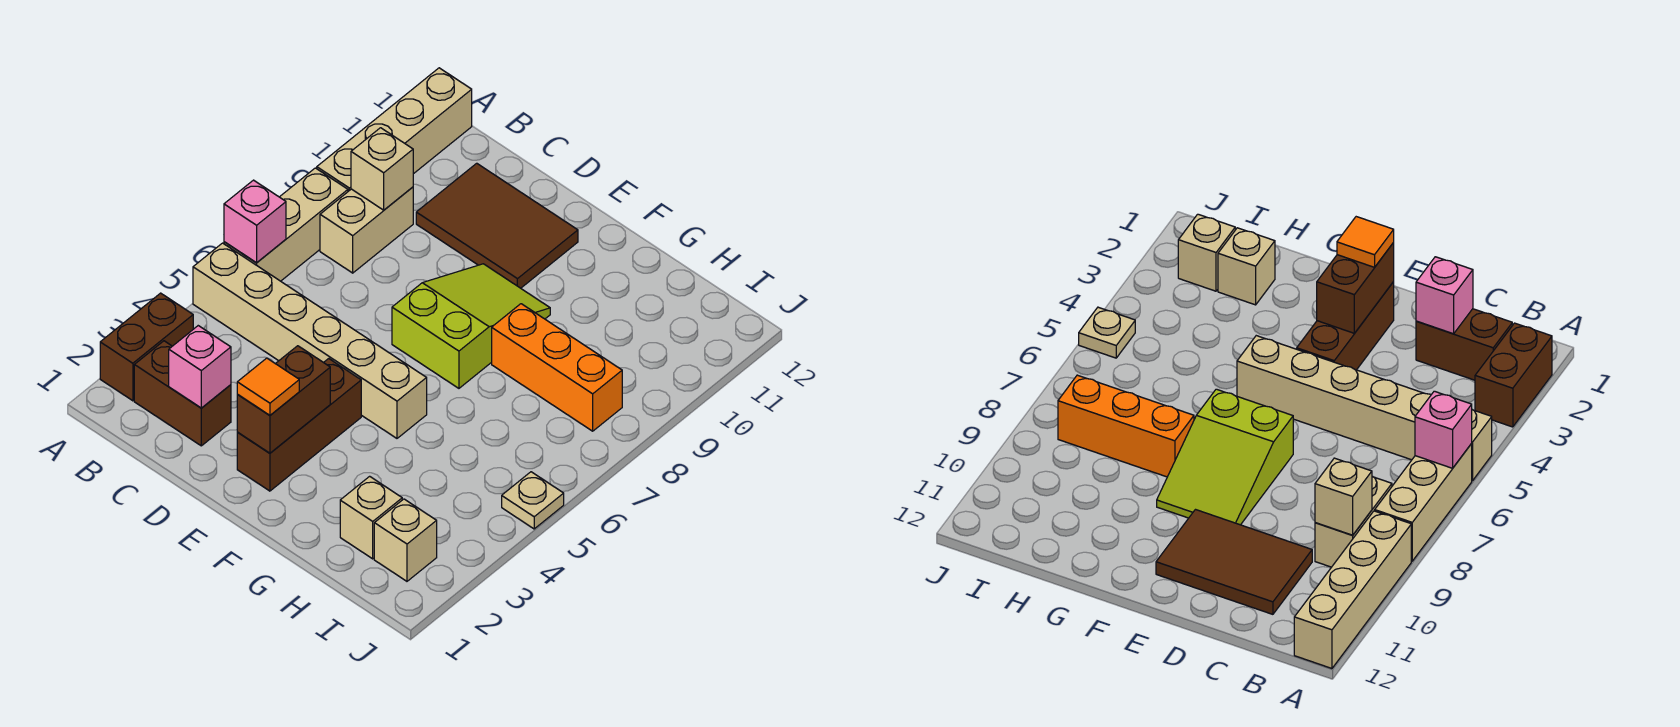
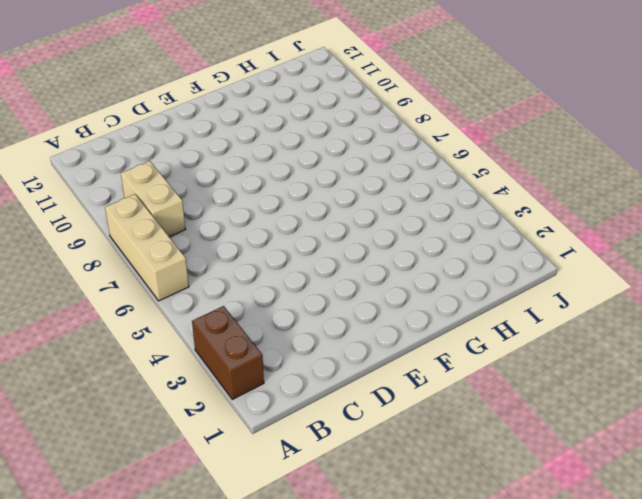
none -> tan 1x6 brick [193,243,427,438]
none -> tan 1x4 brick [317,68,472,191]
none -> brown 1x2 brick [134,341,231,446]

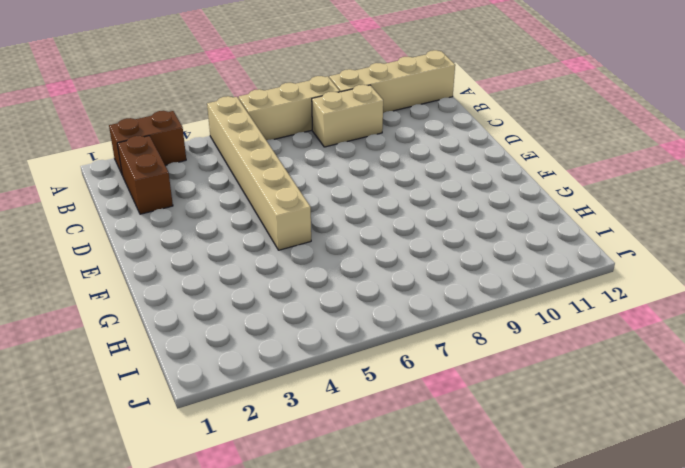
none -> brown 2x3 tile [416,163,578,288]
none -> brown 1x3 brick [237,359,361,491]
none -> lime 2x3 slope [392,264,550,388]

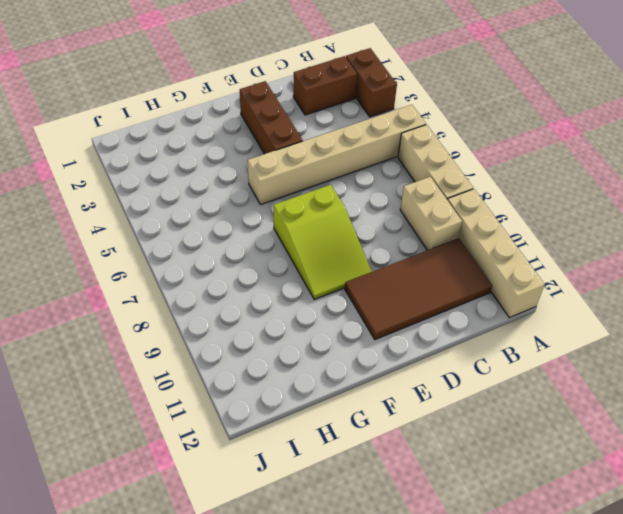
brown 2x4 tile [345,239,492,340] -> brown 2x3 tile [416,163,578,288]
none -> orange 1x3 brick [492,304,622,431]
none -> tan 1x1 brick [340,476,402,559]
none -> tan 1x1 brick [374,499,437,581]

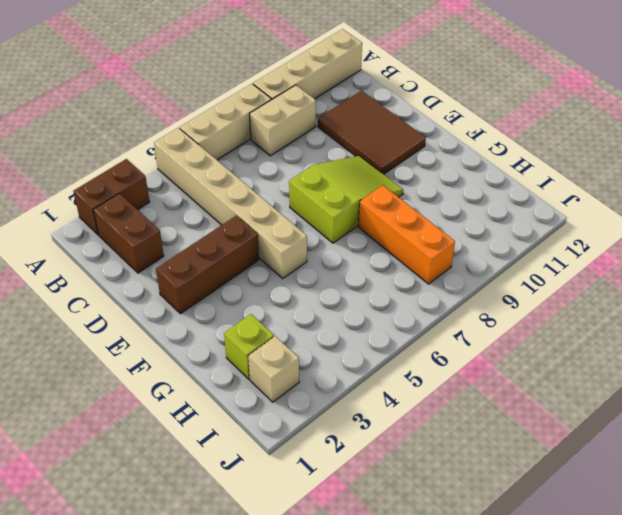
lime 1x1 brick [224,314,274,379] -> tan 1x1 brick [340,476,402,559]
none -> tan 1x1 plate [502,472,564,529]
none -> pink 1x1 brick [224,180,286,263]
none -> tan 1x1 brick [351,128,413,210]

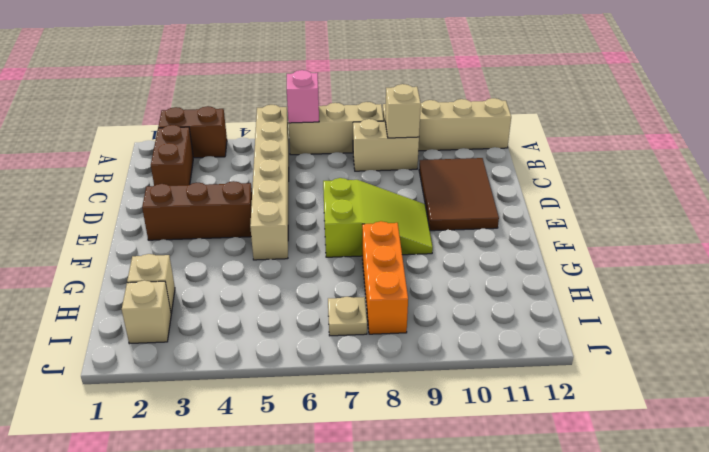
tan 1x1 plate [328,297,367,336] -> tan 1x1 plate moved to [502,472,564,529]
none -> pink 1x1 brick [169,326,231,408]
none -> brown 1x2 brick [237,346,330,453]
none -> orange 1x1 tile [237,358,299,415]

